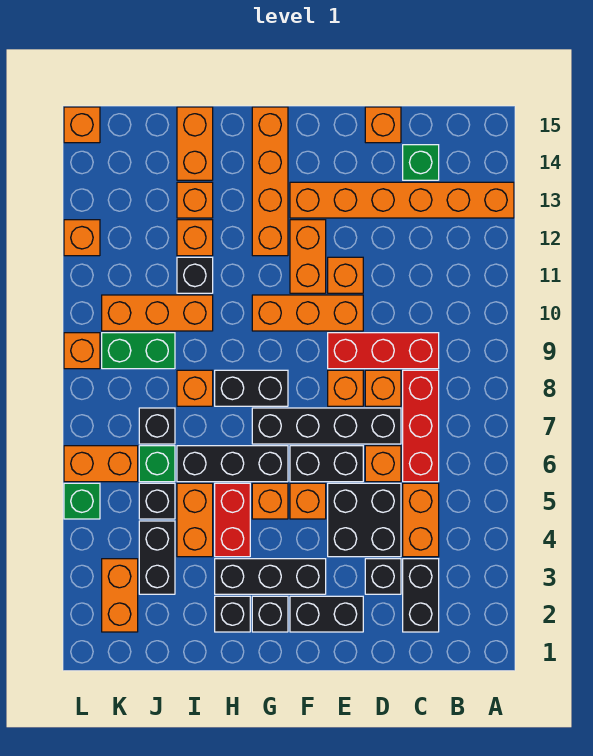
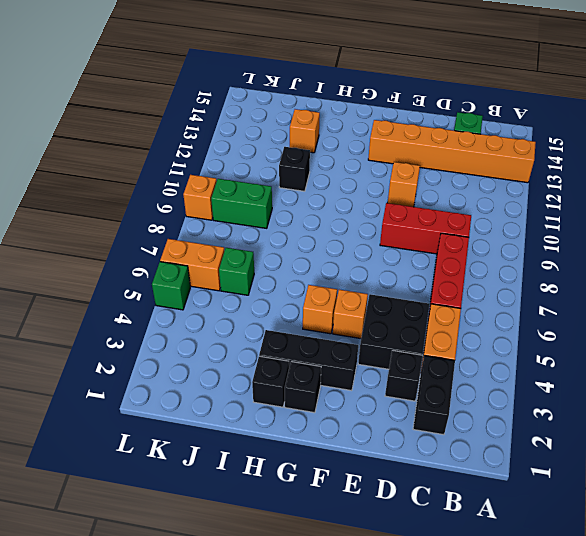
none -> orange 1x1 brick [365,446,401,482]
none -> black 1x4 brick [252,408,401,444]
none -> orange 1x1 brick [365,370,401,406]
none -> orange 1x1 brick [365,107,401,143]

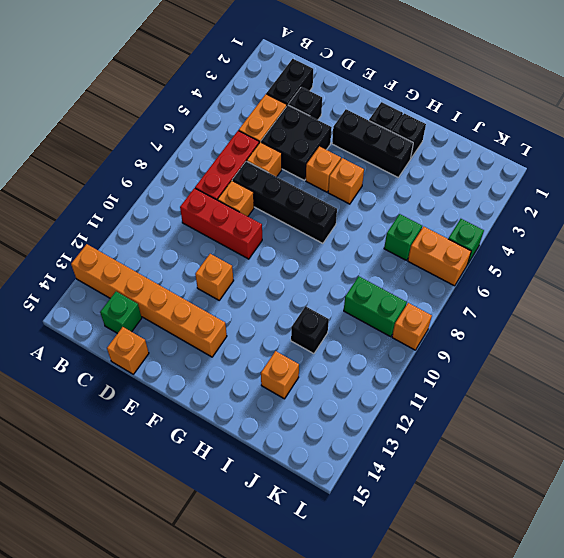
none -> black 1x2 brick [290,596,363,632]
none -> black 1x2 brick [290,446,363,482]
none -> orange 1x1 brick [328,370,363,406]
none -> orange 1x3 brick [252,295,363,331]

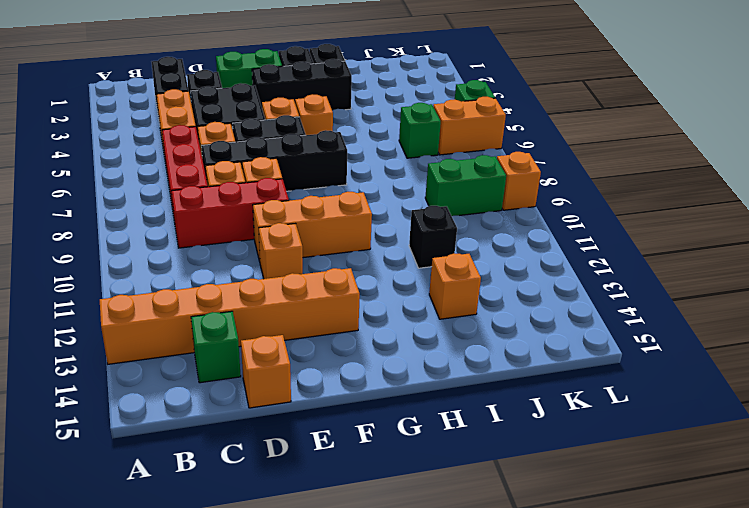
green 1x2 brick [216,49,282,88] -> black 1x2 brick [290,596,363,632]
none -> orange 1x2 brick [290,220,326,293]
none -> black 1x3 brick [177,446,288,482]
none -> black 1x2 brick [215,370,288,406]
none -> orange 1x4 brick [252,107,288,256]

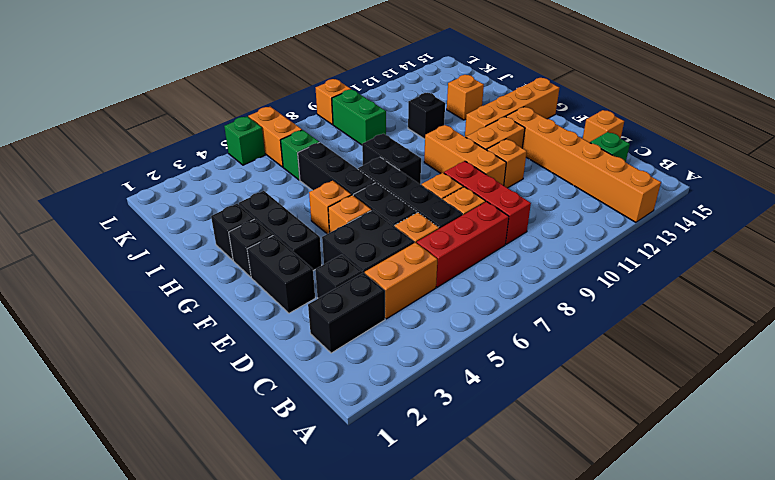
none -> red 1x2 brick [215,483,250,557]
none -> orange 1x2 brick [177,483,213,557]
none -> orange 1x1 brick [177,370,213,406]
none -> orange 1x3 brick [102,295,213,331]

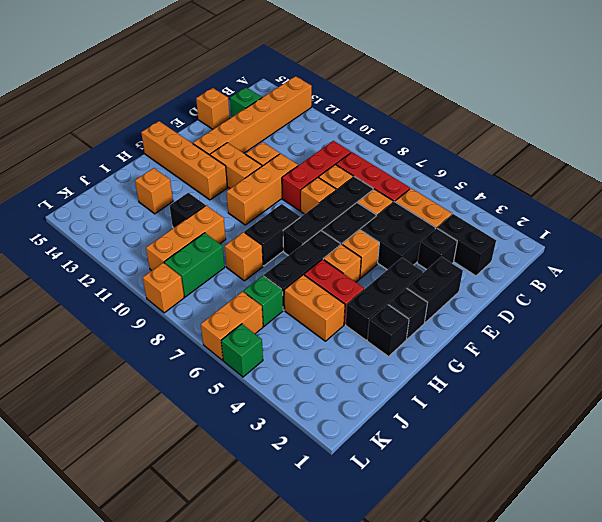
none -> orange 1x1 brick [177,220,213,256]
none -> orange 1x2 brick [177,107,213,180]
none -> black 1x2 brick [139,521,175,594]
none -> black 1x1 brick [139,483,175,519]

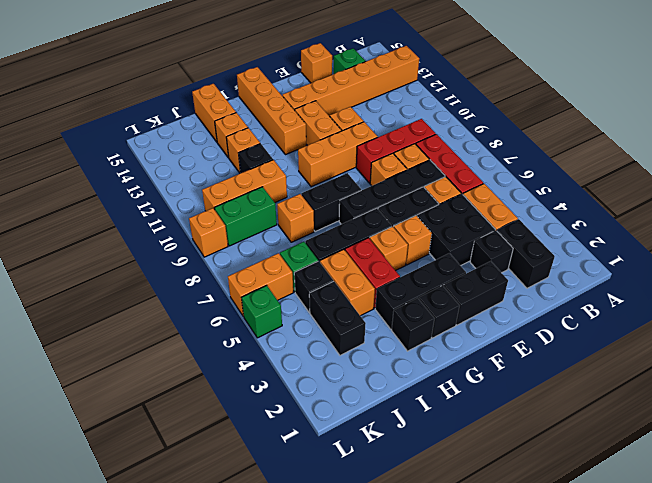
none -> black 1x1 brick [139,408,175,444]
none -> orange 1x2 brick [102,559,138,632]
none -> orange 1x1 brick [64,220,100,256]
none -> orange 1x1 brick [64,107,100,143]

